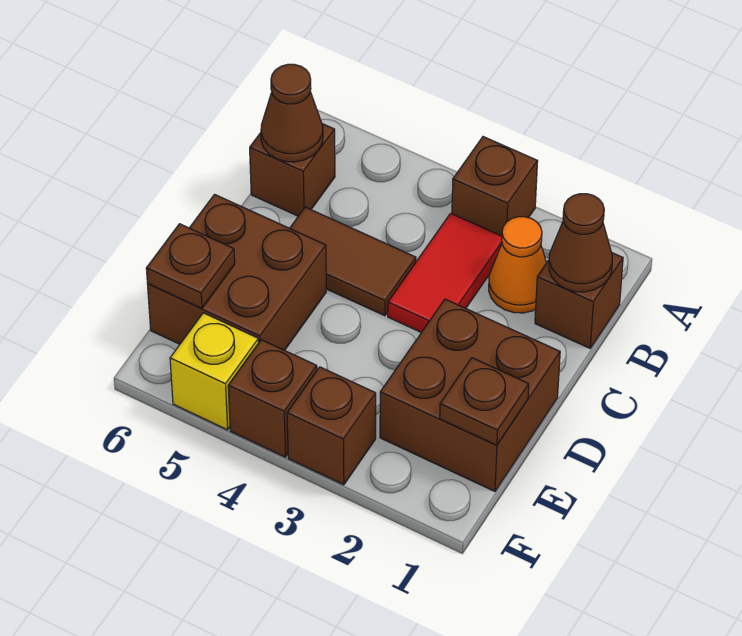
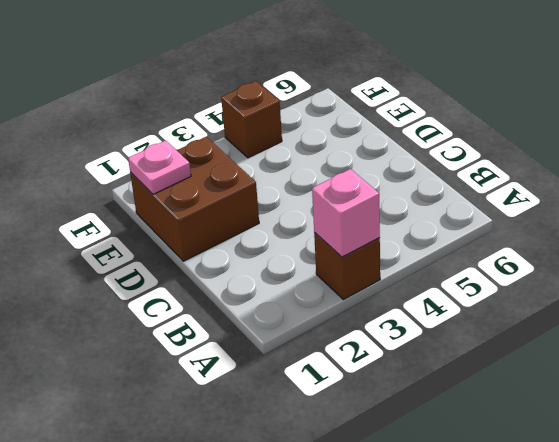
pink 1x1 brick [312,169,380,257] -> none
pink 1x1 plate [128,140,191,194] -> brown 1x1 plate [440,358,529,445]
none -> brown 1x1 brick [535,253,623,348]
none -> orange 1x1 cone [489,217,546,313]
none -> red 1x2 tile [388,213,502,332]

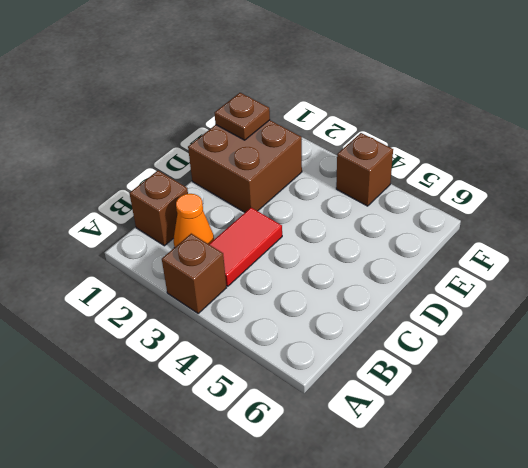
none -> brown 1x1 brick [250,124,335,216]
none -> brown 1x2 tile [290,207,416,316]
none -> brown 2x2 brick [148,194,326,350]

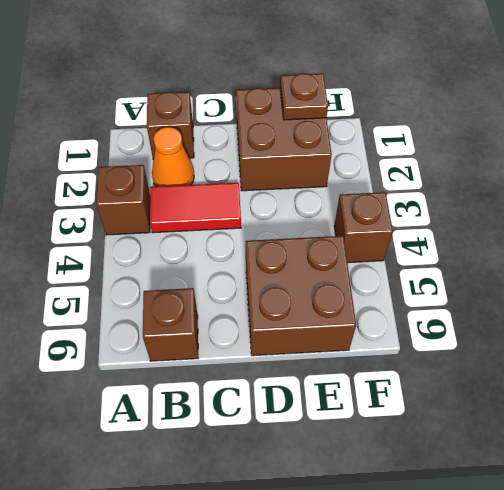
none -> brown 1x2 tile [290,207,416,316]
none -> brown 1x1 brick [287,367,376,485]
none -> yellow 1x1 brick [170,313,259,430]

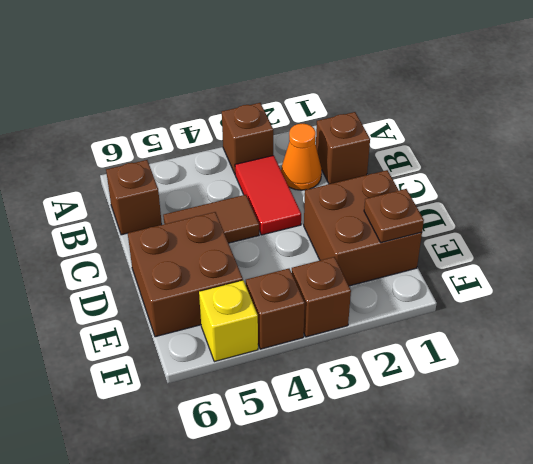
none -> brown 1x1 cone [549,194,612,292]
none -> brown 1x1 cone [261,64,323,162]
none -> brown 1x1 plate [146,224,235,308]

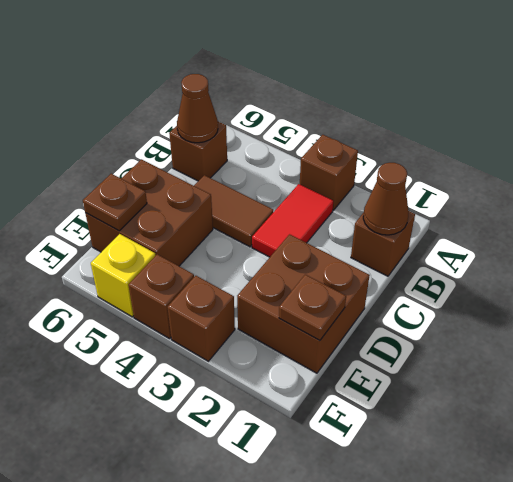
none -> orange 1x1 cone [489,217,546,313]

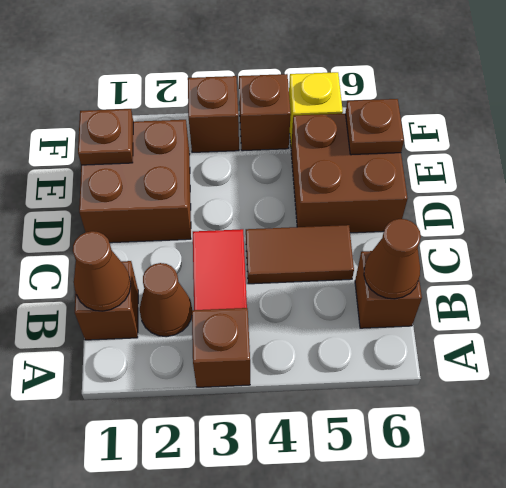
brown 1x1 cone [140,263,192,337] -> orange 1x1 cone [489,217,546,313]

